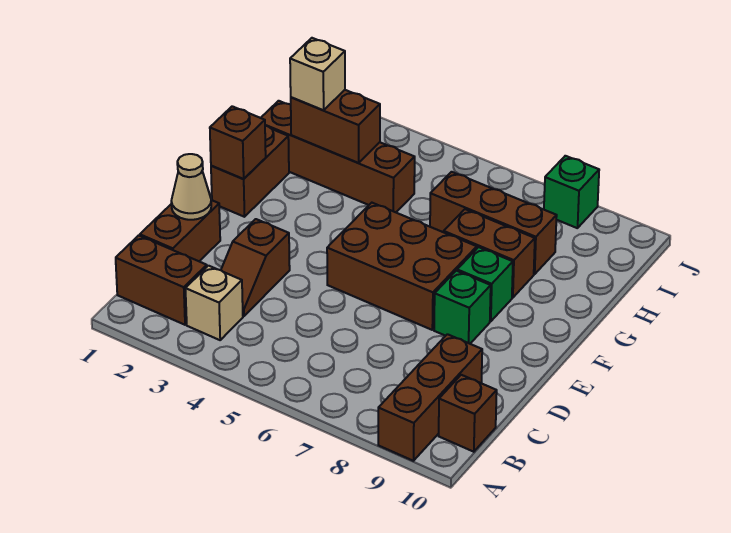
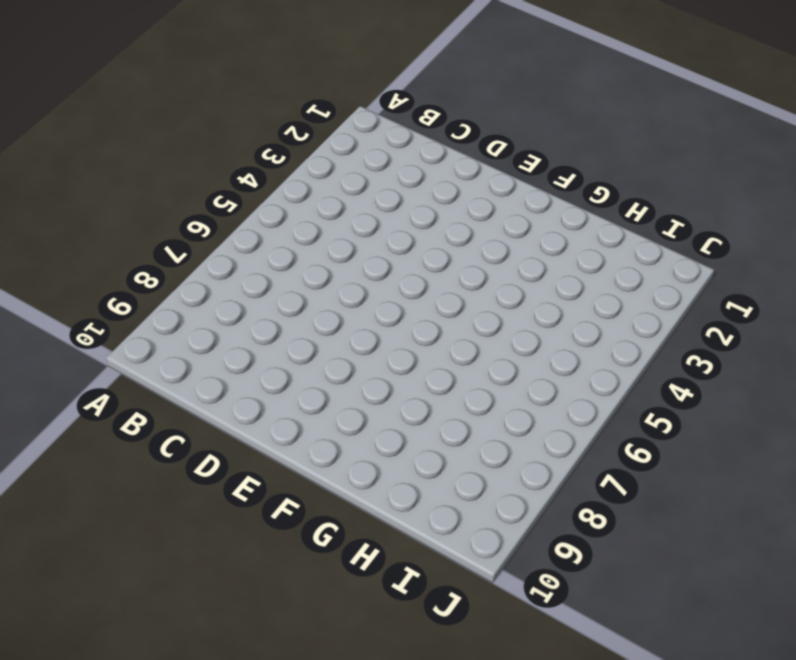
none -> brown 1x3 brick [378,334,482,461]
none -> brown 1x2 brick [116,235,207,325]
none -> tan 1x1 brick [185,266,243,340]

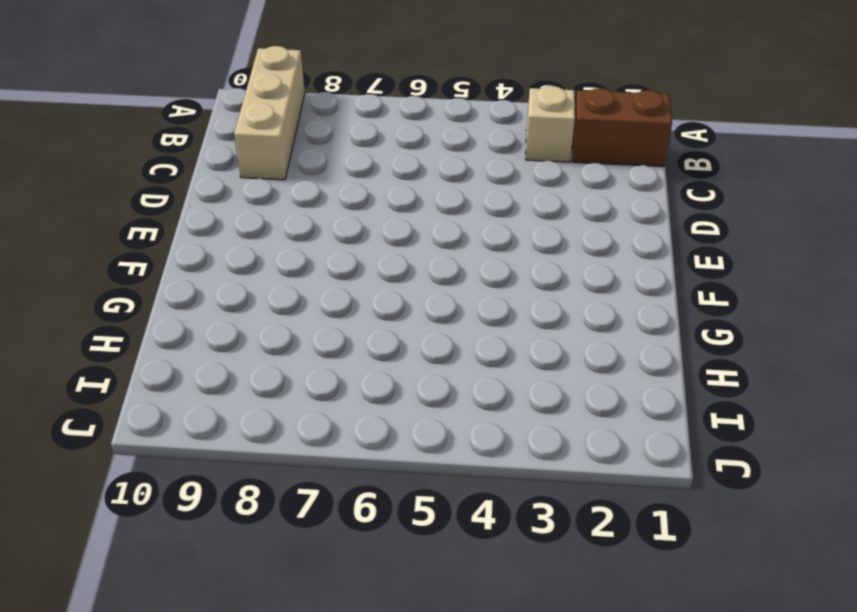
tan 1x3 brick [234,46,305,180] -> brown 1x3 brick [378,334,482,461]
none -> brown 1x1 brick [439,375,497,452]
none -> brown 1x2 brick [140,200,220,261]
none -> brown 1x2 slope [221,219,290,316]

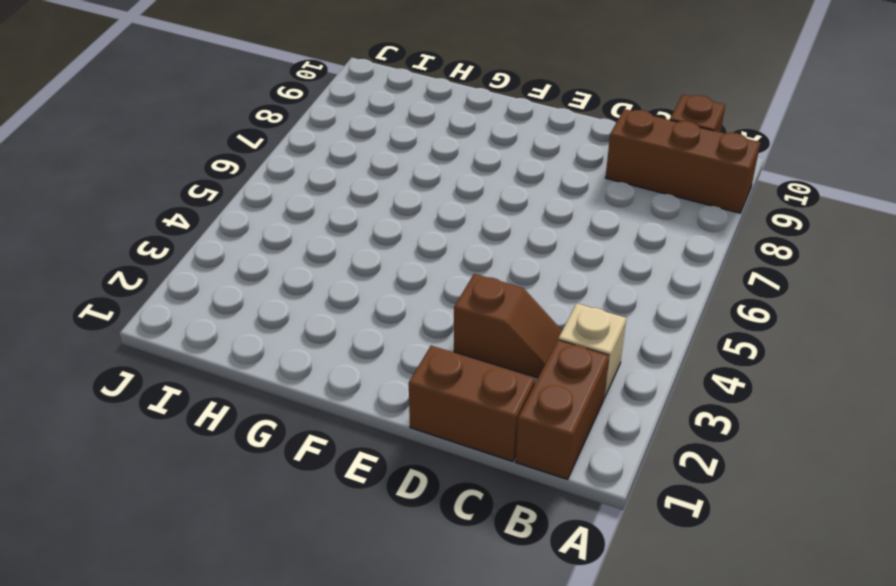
none -> brown 2x3 brick [327,203,477,330]
none -> green 1x1 brick [434,271,491,344]
none -> brown 1x2 brick [211,126,289,217]

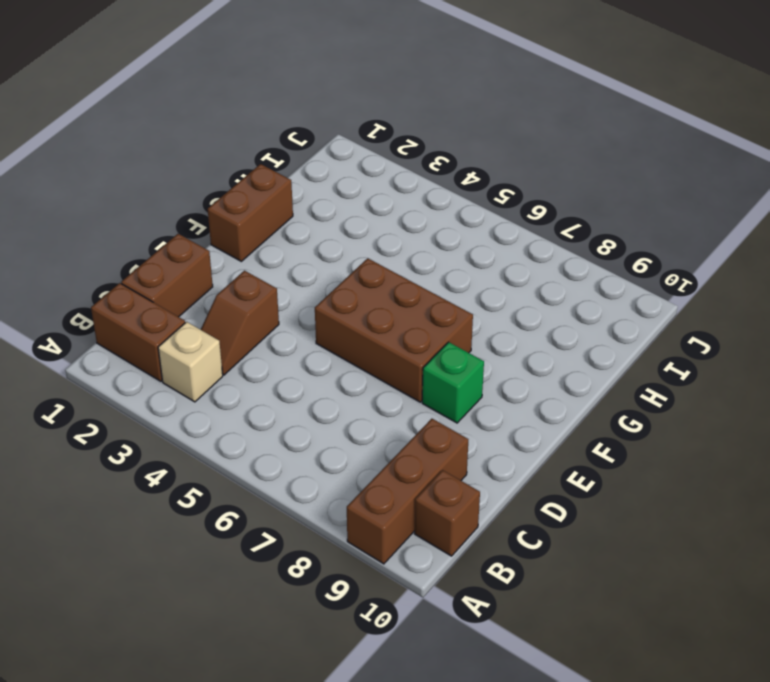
none -> green 1x1 brick [457,247,513,321]
none -> brown 1x2 brick [444,209,535,298]
none -> brown 1x4 brick [261,101,415,212]

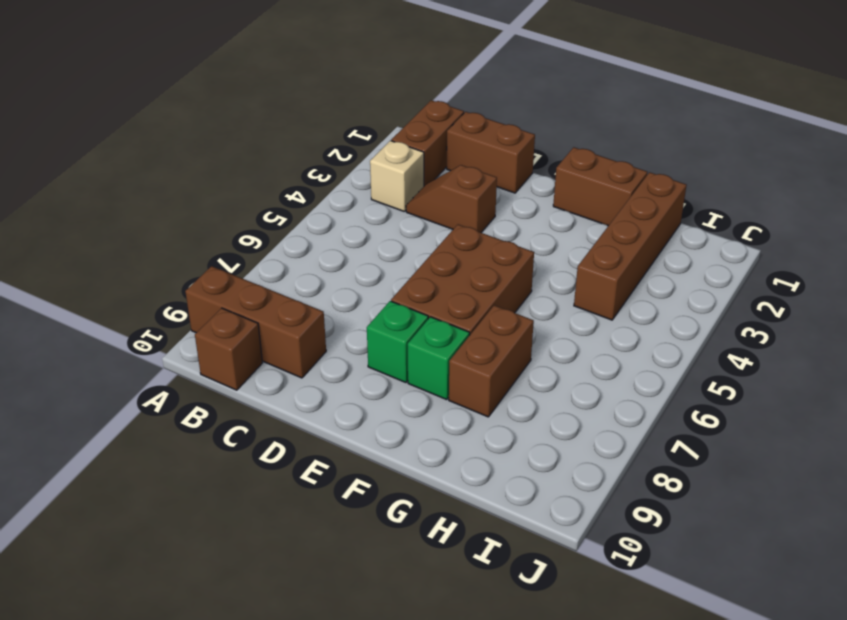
none -> brown 1x3 brick [430,172,557,274]
none -> green 1x1 brick [544,156,599,228]
none -> tan 1x1 cone [171,154,211,220]

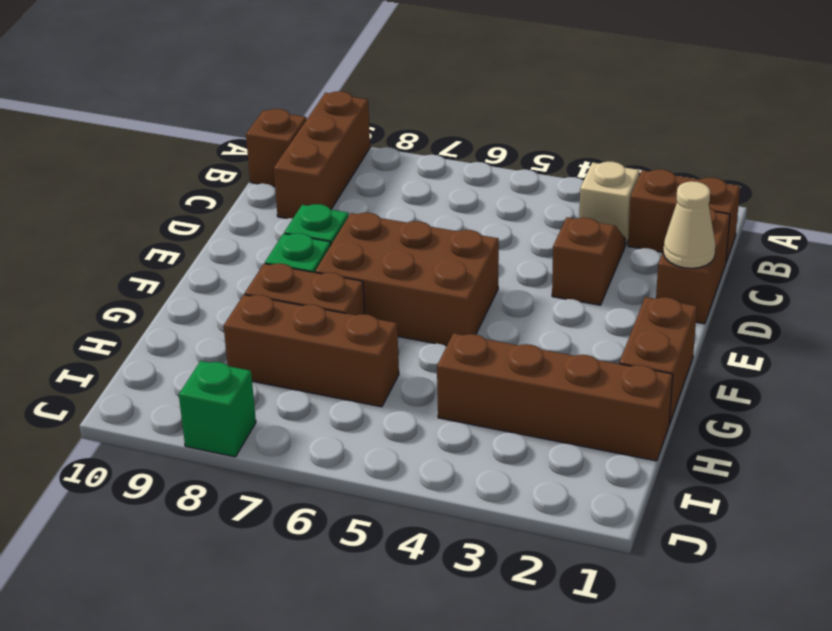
none -> brown 1x1 brick [210,106,266,179]
none -> brown 1x2 brick [291,90,380,163]
none -> tan 1x1 brick [290,38,345,110]

